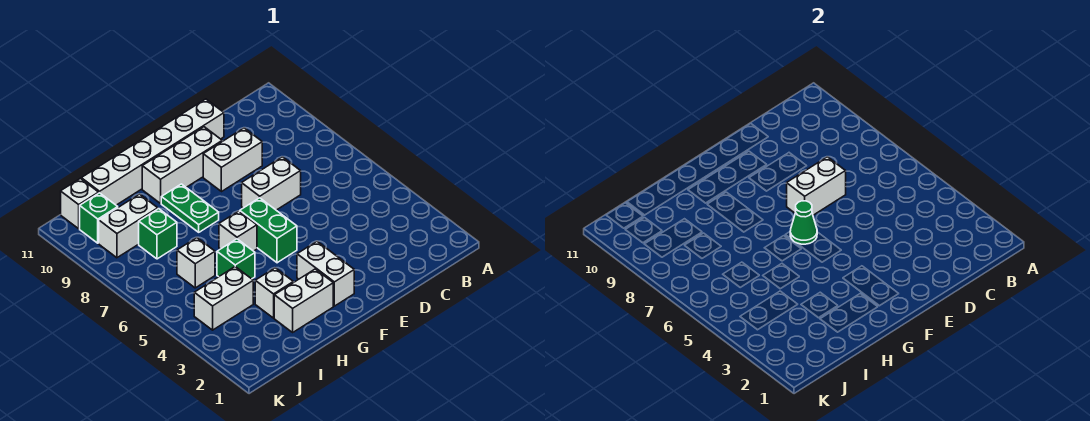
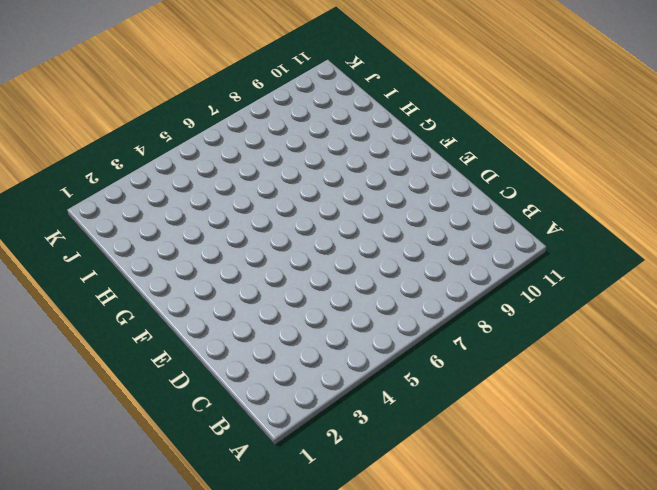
none -> white 1x2 brick [242,157,301,210]
none -> white 1x2 brick [203,128,262,192]
none -> white 1x6 brick [81,99,224,205]

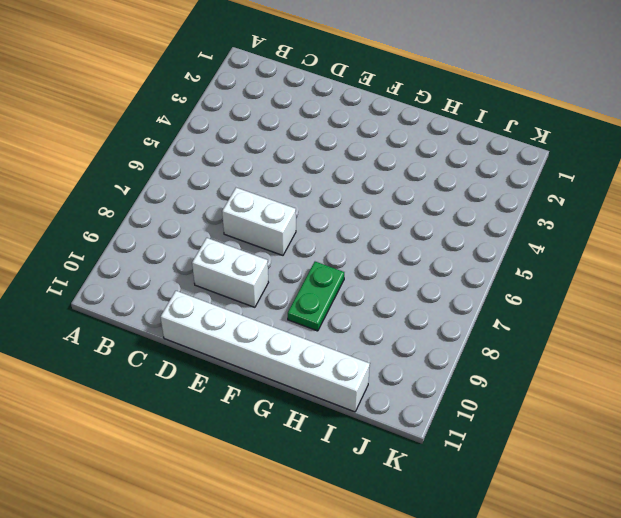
none -> white 1x3 brick [142,127,222,203]
none -> white 1x2 brick [297,242,354,306]
none -> green 1x2 brick [240,198,297,263]

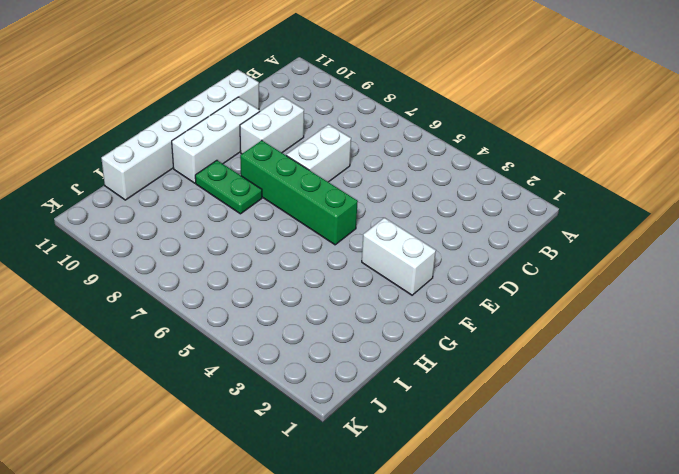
green 1x4 brick [240,140,358,245] -> green 1x2 brick [240,198,297,263]
none -> white 1x2 brick [274,269,333,332]
none -> white 1x1 brick [219,211,257,251]
none -> white 1x1 brick [255,268,293,318]

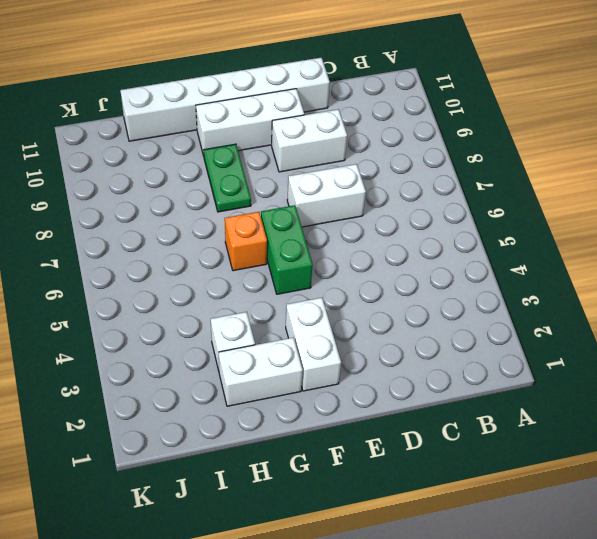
orange 1x1 brick [225,212,267,271] -> white 1x1 brick [219,211,257,251]
none -> green 1x1 brick [217,239,255,279]
none -> white 1x2 brick [194,267,253,330]
none -> white 1x1 brick [177,238,215,288]

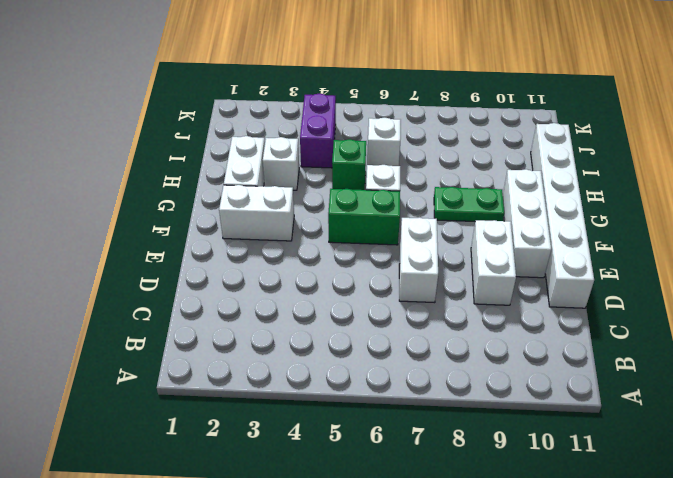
purple 1x2 brick [300,93,336,168] -> white 1x2 brick [194,267,253,330]
none -> green 1x1 brick [139,209,177,259]
none -> white 1x2 brick [99,194,158,258]
none -> green 1x1 brick [80,193,118,243]

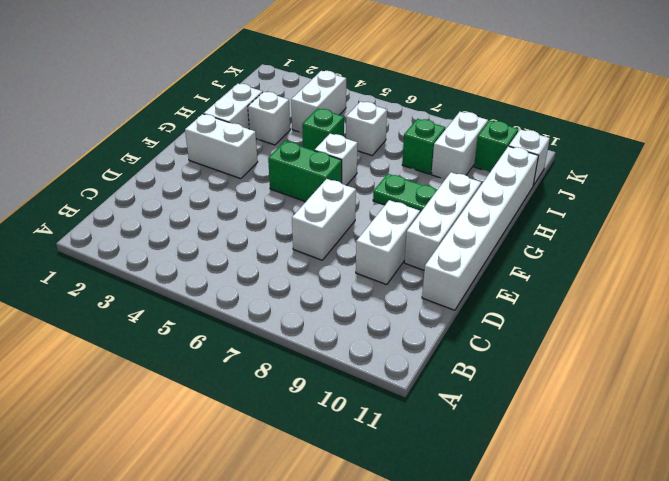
none -> white 1x2 brick [787,157,846,215]
none -> green 1x1 cone [790,201,817,244]

